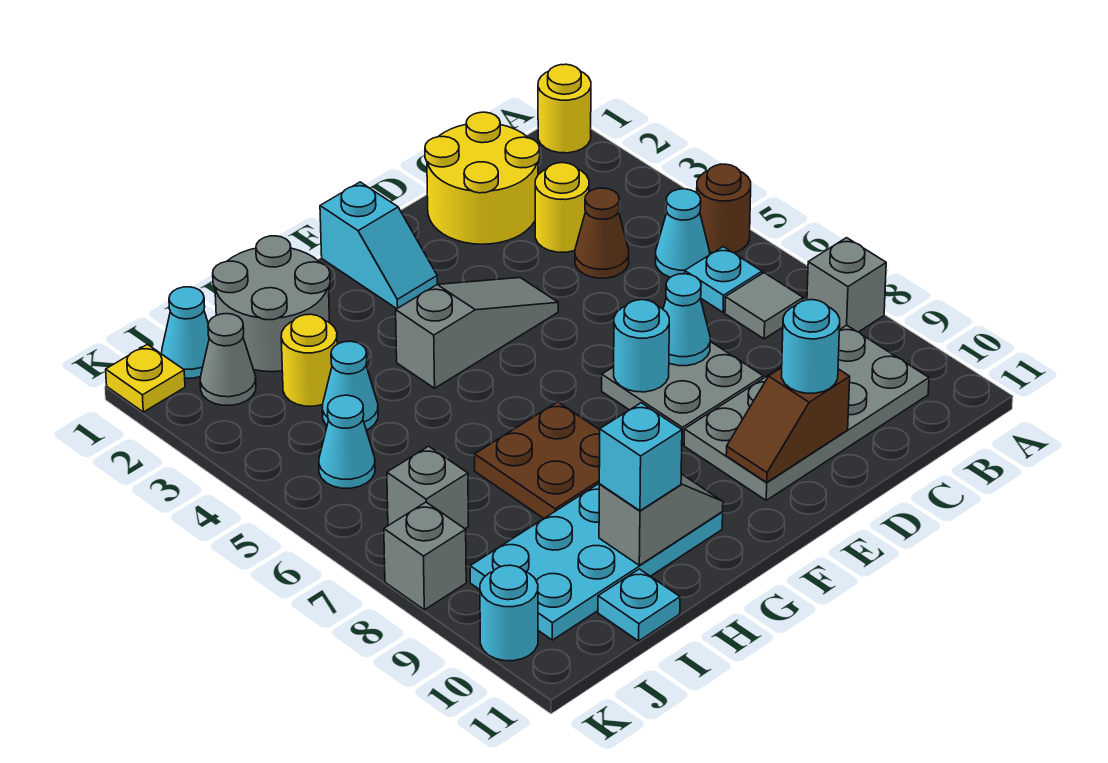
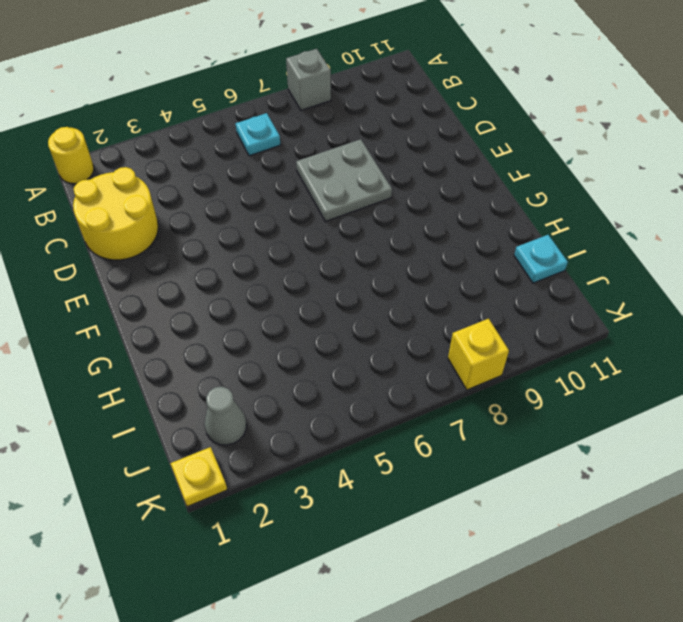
yellow 1x1 brick [448,319,509,390] -> grey 1x1 brick [384,502,466,610]
none -> brown 1x1 round brick [697,164,751,253]
none -> cyan 1x1 cone [656,189,710,277]
none -> grey 1x1 tile [725,273,803,339]
none -> grey 2x4 plate [684,325,929,500]

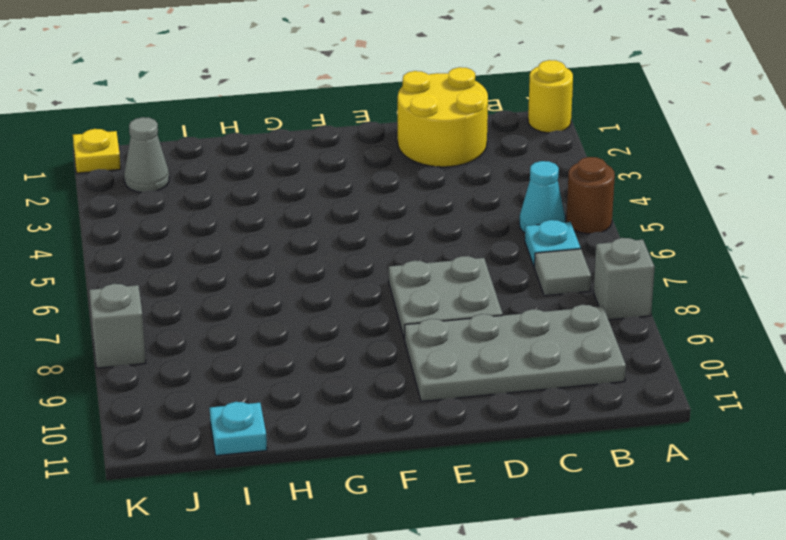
none -> yellow 1x1 round brick [535,163,589,252]
none -> brown 1x1 cone [575,188,629,278]
none -> grey 1x3 slope [396,278,558,388]
none -> cyan 1x2 slope [320,182,437,309]

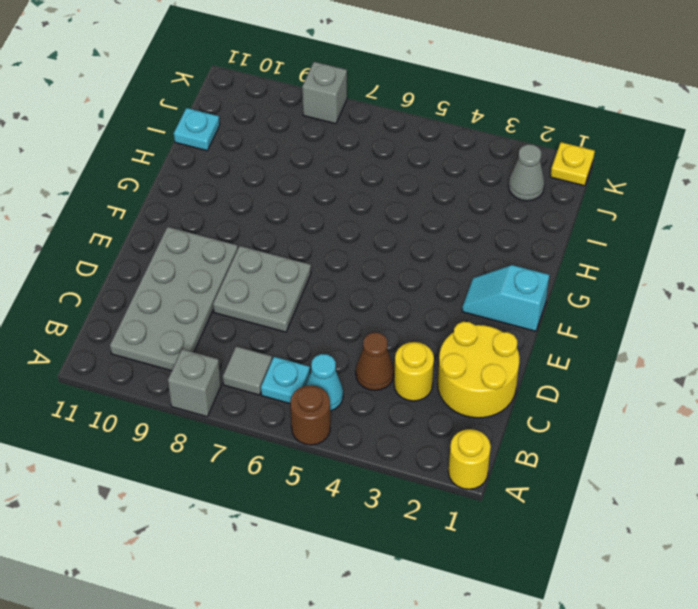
none -> grey 1x3 slope [396,278,558,388]
none -> brown 2x2 plate [475,402,600,518]
none -> cyan 2x4 plate [470,484,723,640]
none -> grey 2x2 round brick [213,236,330,372]

